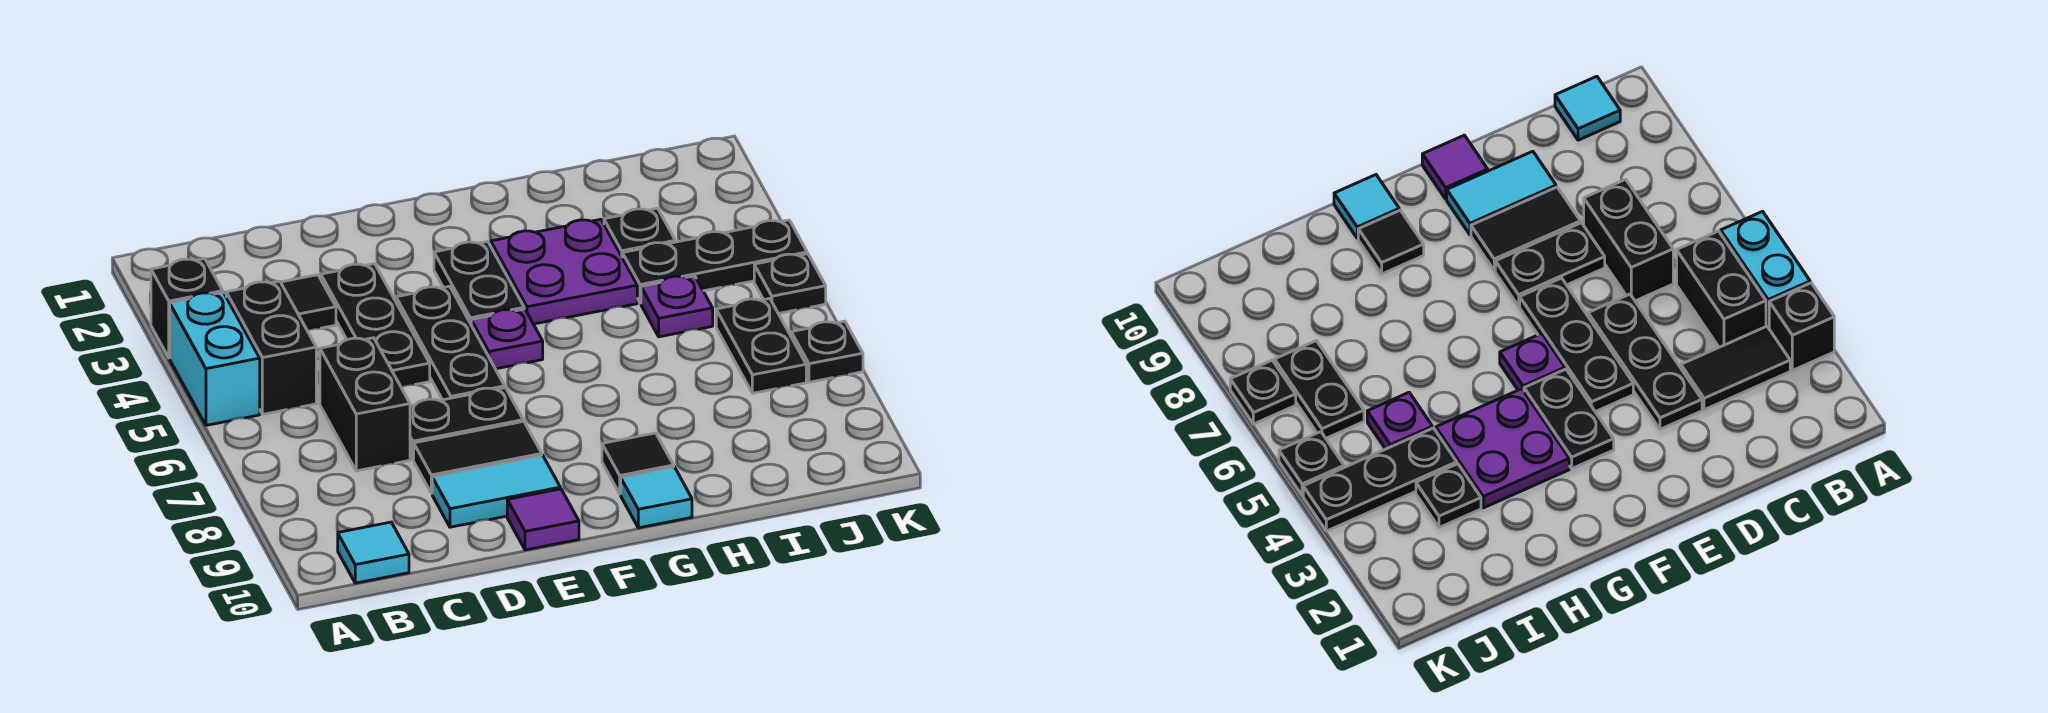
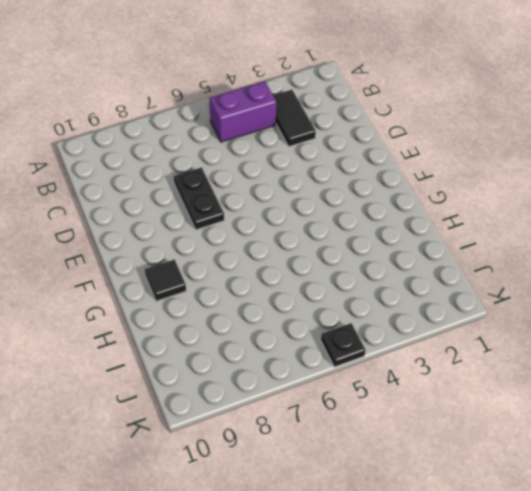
purple 1x2 brick [209,81,276,142] -> black 1x2 brick [226,281,316,414]
none -> black 1x1 brick [151,259,223,358]
none -> cyan 1x2 brick [170,292,260,425]
none -> cyan 1x1 tile [338,522,409,583]

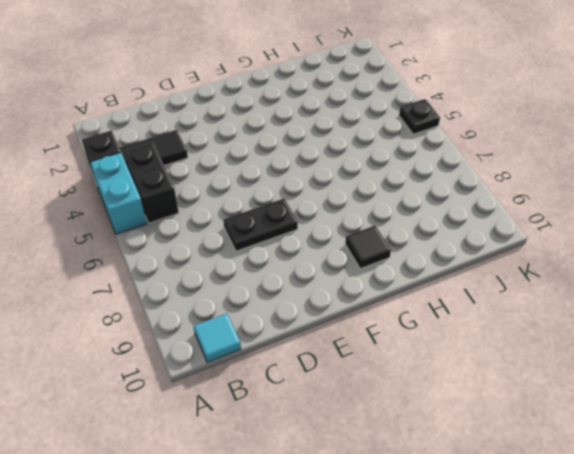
none -> black 1x2 brick [320,338,410,471]
none -> black 1x3 plate [321,264,430,387]
none -> black 1x2 tile [414,421,542,494]

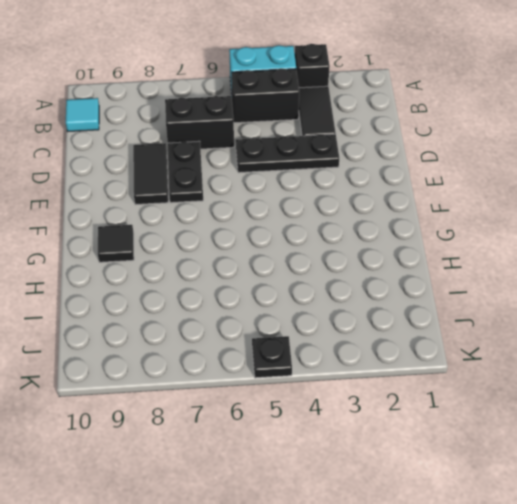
none -> cyan 1x2 tile [432,455,560,527]
none -> black 1x3 plate [396,286,505,400]
none -> purple 1x1 tile [507,489,579,550]

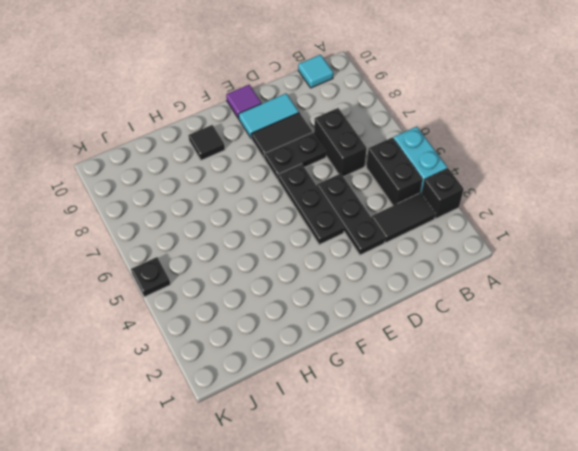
none -> black 1x2 plate [434,242,524,324]
none -> purple 1x1 plate [471,309,543,369]
none -> purple 2x2 plate [491,219,637,324]

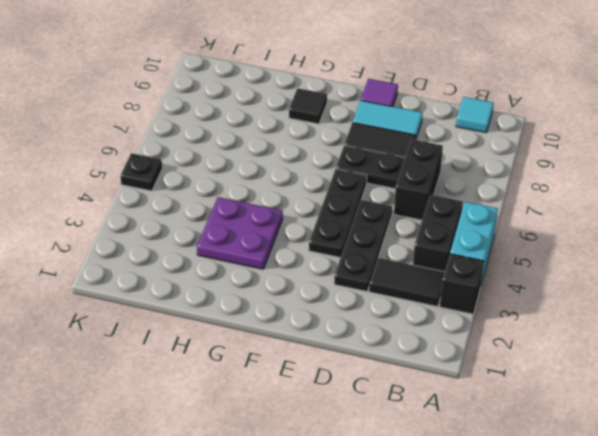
none -> black 1x2 plate [434,242,524,324]
none -> purple 1x1 plate [471,309,543,369]
none -> cyan 1x1 tile [621,467,692,528]

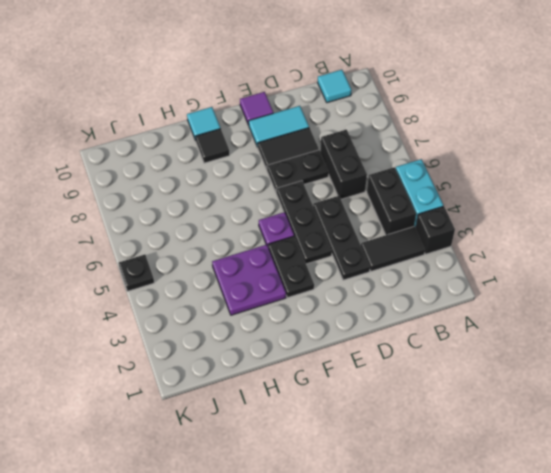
none -> black 1x1 plate [604,208,675,256]
none -> black 1x3 plate [622,220,807,303]
none -> purple 1x1 plate [641,276,713,337]

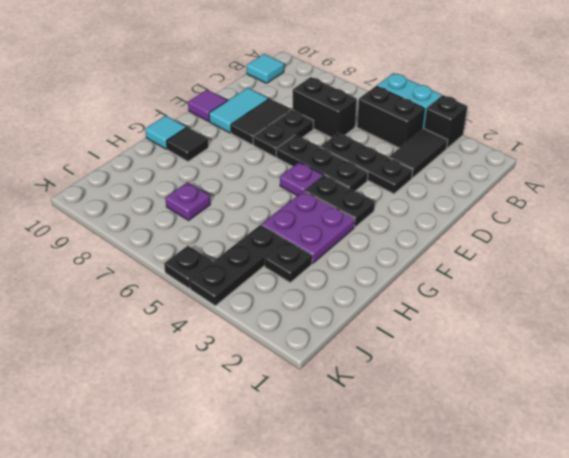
purple 1x1 plate [165,182,210,220] -> purple 1x1 plate moved to [641,276,713,337]
none -> black 1x2 plate [716,299,806,393]
none -> black 1x1 plate [791,321,863,382]

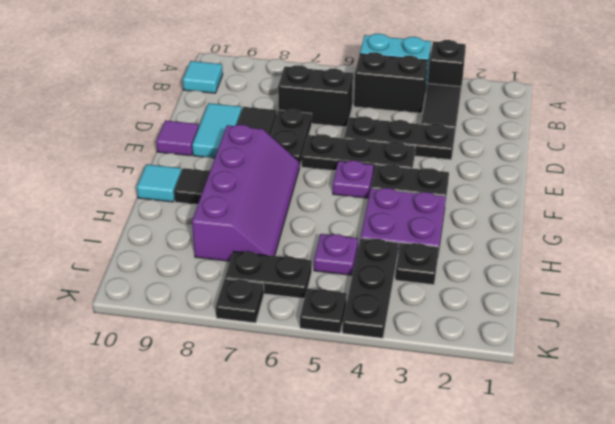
purple 2x4 slope [192,125,300,261] -> none

